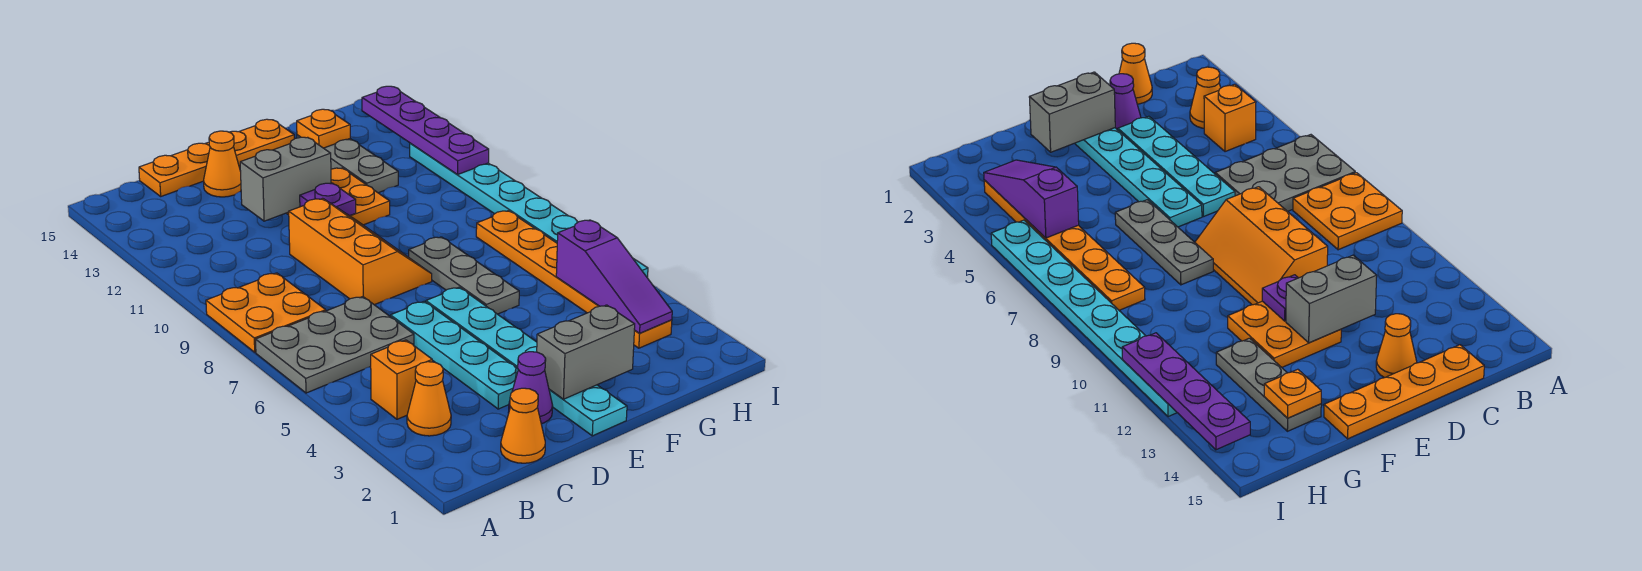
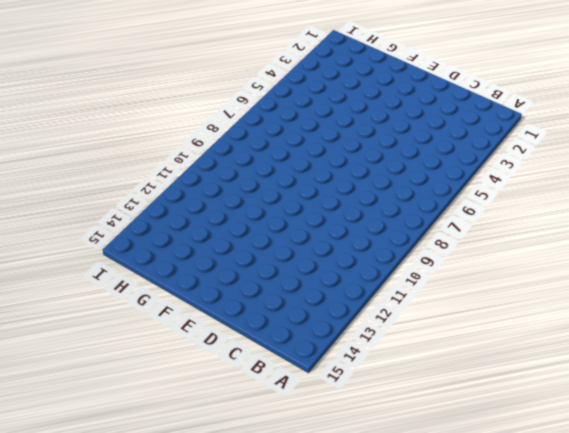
none -> grey 2x3 plate [256,297,414,393]
none -> orange 2x2 plate [206,273,326,352]
none -> orange 1x1 cone [407,362,451,436]

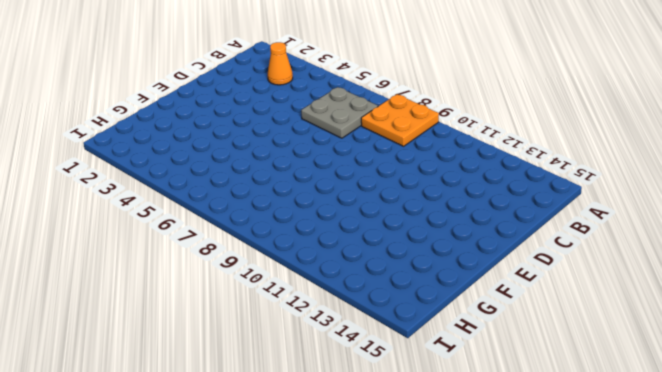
grey 2x2 plate [301,87,378,138] -> grey 2x3 plate [256,297,414,393]
none -> orange 1x1 brick [371,340,432,419]
none -> orange 1x1 cone [501,388,545,463]
none -> orange 1x4 plate [139,119,294,196]

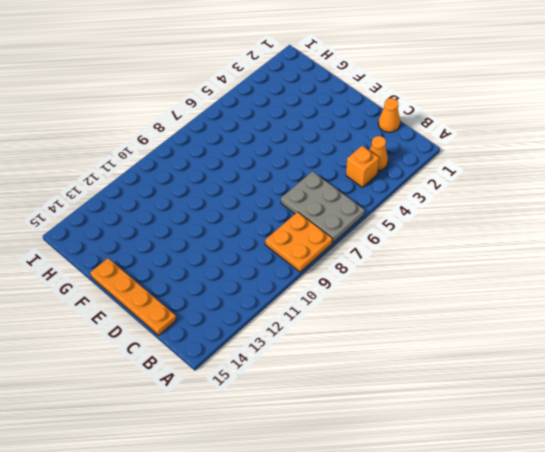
none -> purple 1x1 cone [508,352,553,424]
none -> cyan 1x4 plate [391,301,518,409]
none -> orange 2x3 slope [289,198,432,305]

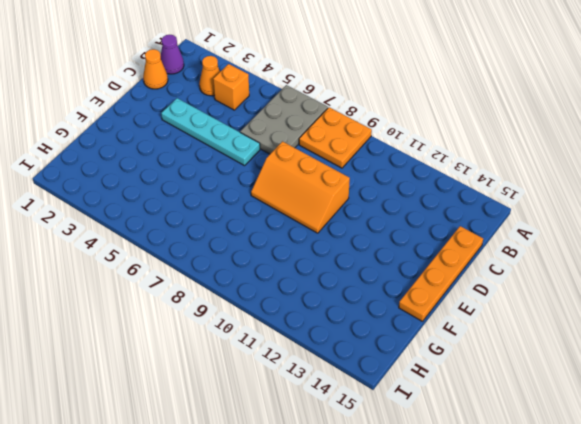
purple 1x1 cone [161,35,184,74] -> purple 1x1 cone moved to [508,352,553,424]
none -> orange 1x1 cone [204,131,241,197]
none -> cyan 1x6 plate [426,287,627,436]
none -> orange 2x2 plate [287,168,390,225]

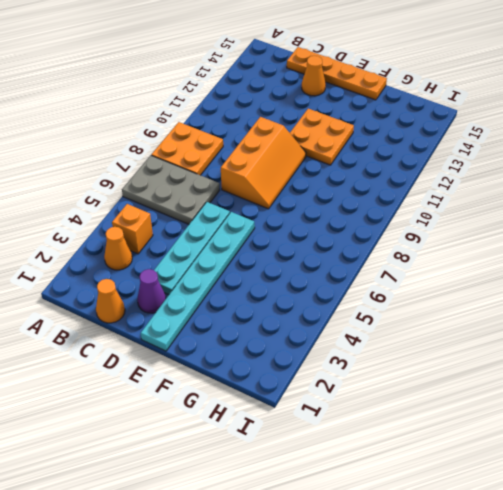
none -> grey 1x3 plate [409,237,519,314]
none -> grey 1x3 plate [297,135,398,193]
none -> orange 1x6 plate [476,211,672,348]

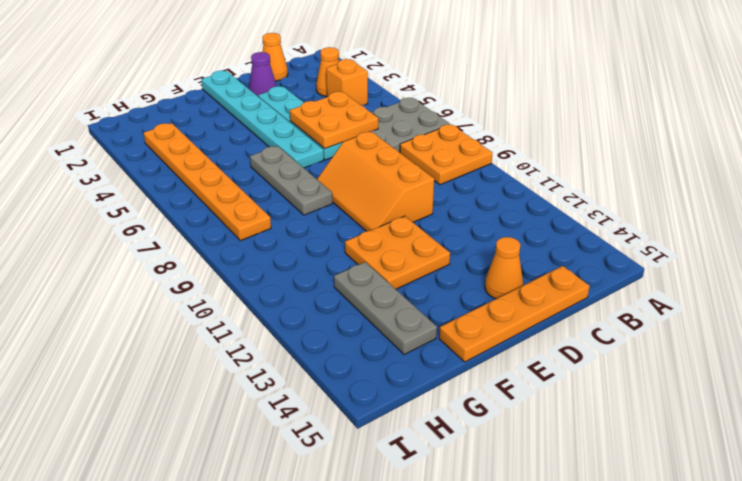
orange 2x2 plate [290,92,378,149] -> none
none -> cyan 1x8 plate [410,143,648,278]
none -> grey 1x2 brick [240,137,331,221]
none -> grey 1x2 brick [537,305,635,399]

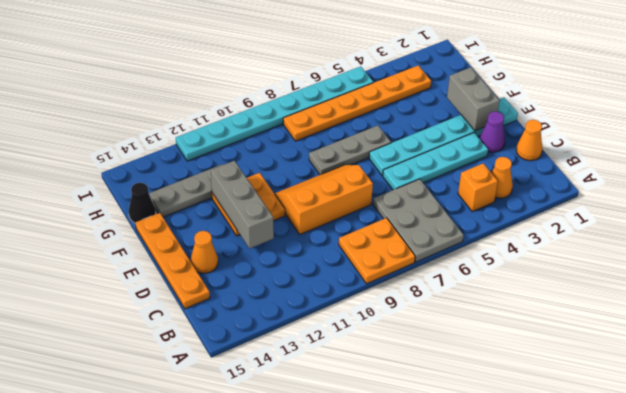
grey 1x3 brick [211,161,274,249] -> grey 1x2 brick [240,137,331,221]
black 1x1 cone [129,183,156,223] -> none
none -> purple 1x1 plate [300,183,356,216]
none -> orange 1x1 plate [297,109,350,148]
none -> purple 1x3 slope [556,220,672,333]

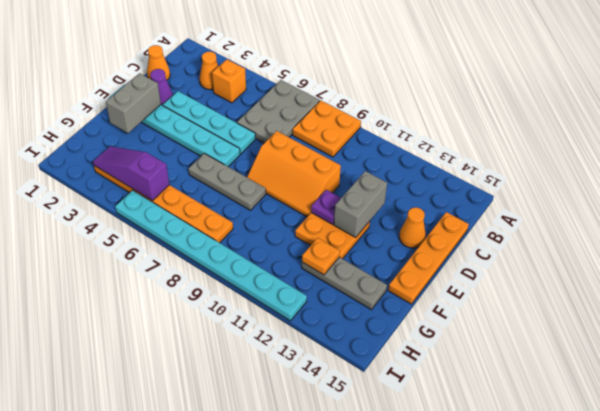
orange 1x1 plate [302,238,340,275] -> orange 1x1 plate moved to [297,109,350,148]
none -> purple 1x4 plate [362,86,489,174]

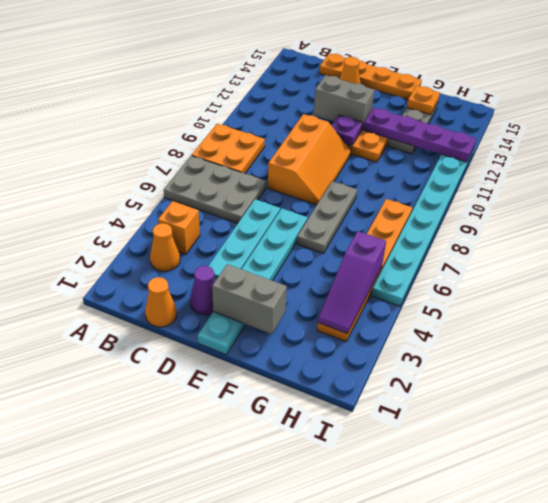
purple 1x4 plate [363,108,476,162] -> purple 1x4 plate turned to [362,86,489,174]

